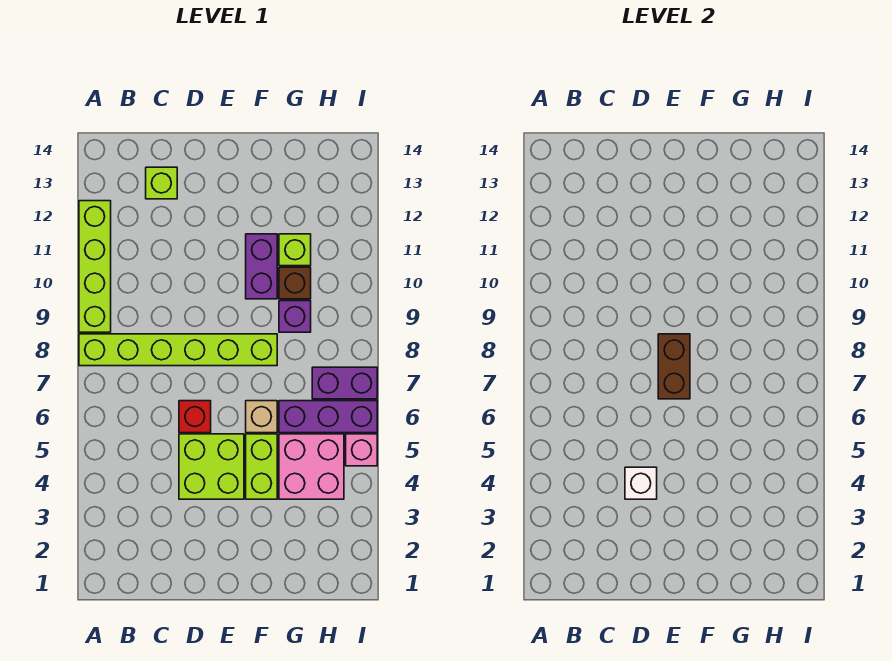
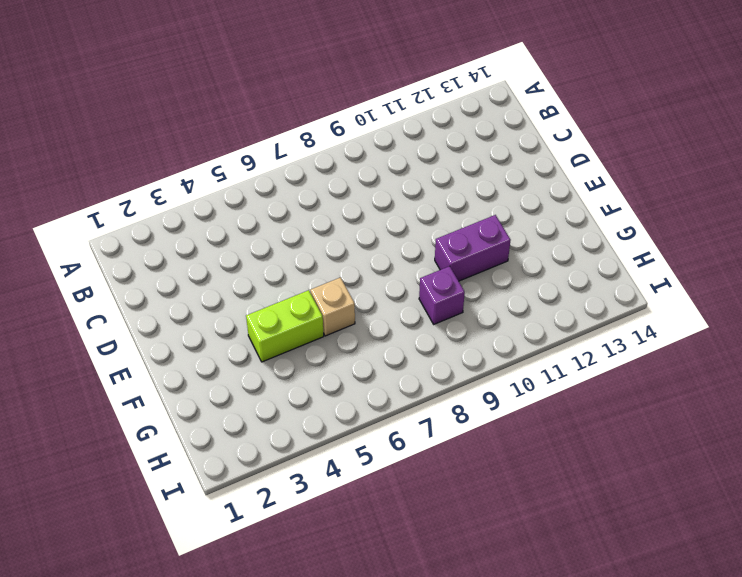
none -> lime 1x6 brick [79,334,277,366]
none -> lime 1x4 brick [79,201,111,332]
none -> lime 1x1 brick [146,167,177,199]

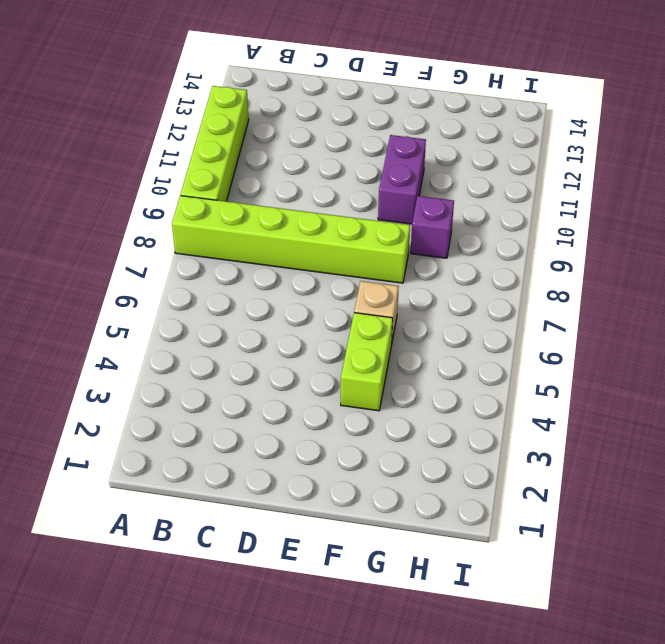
none -> lime 1x1 brick [146,167,177,199]
none -> lime 2x2 brick [179,434,244,499]
none -> red 1x1 brick [179,401,211,433]

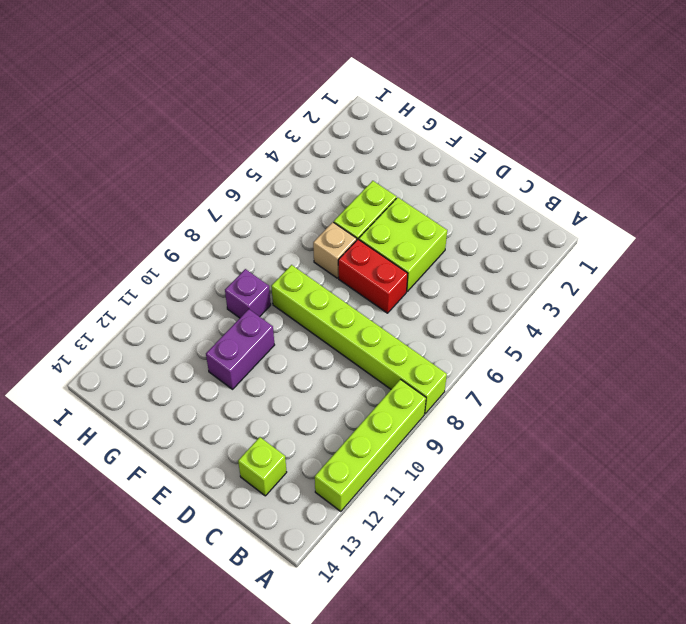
red 1x2 brick [338,240,408,313] -> red 1x1 brick [179,401,211,433]
none -> pink 2x2 brick [279,434,344,499]
none -> purple 1x3 brick [279,401,377,433]
none -> brown 1x1 brick [279,267,311,299]

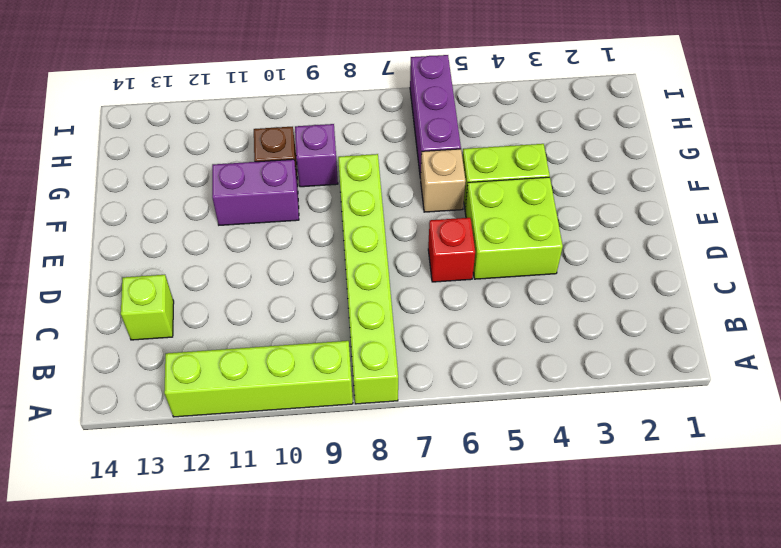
none -> pink 2x2 brick [279,434,344,499]
none -> lime 1x1 brick [279,234,311,266]
none -> purple 1x2 brick [312,367,377,399]

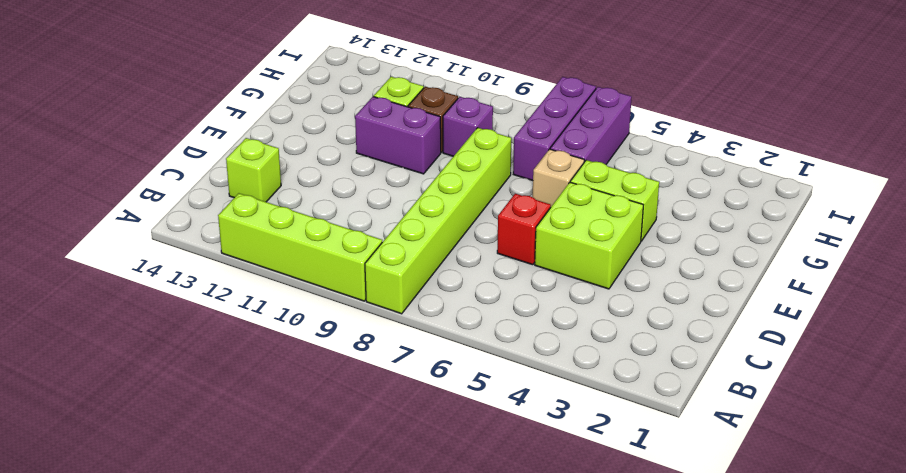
purple 1x3 brick [513,77,596,181] -> purple 1x2 brick [312,367,377,399]
none -> pink 2x2 brick [279,434,344,499]
none -> pink 1x1 brick [346,434,377,466]
none -> white 1x1 brick [625,467,657,499]

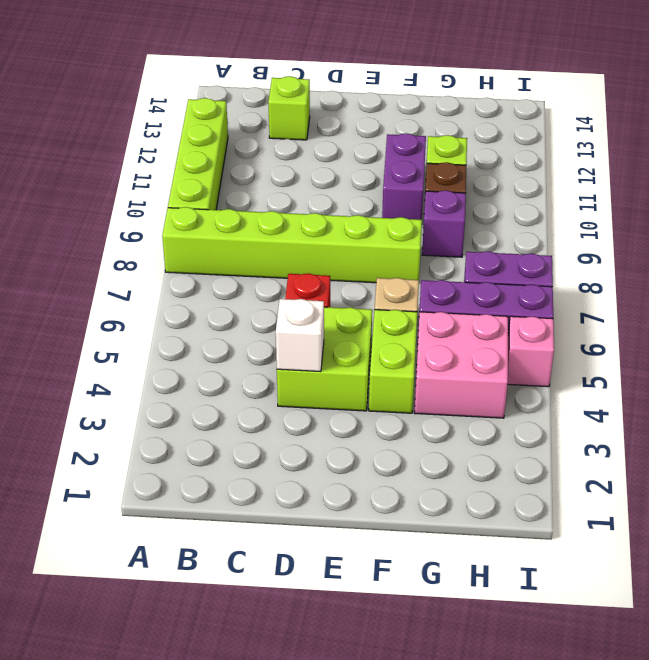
none -> brown 1x2 brick [658,334,690,399]

